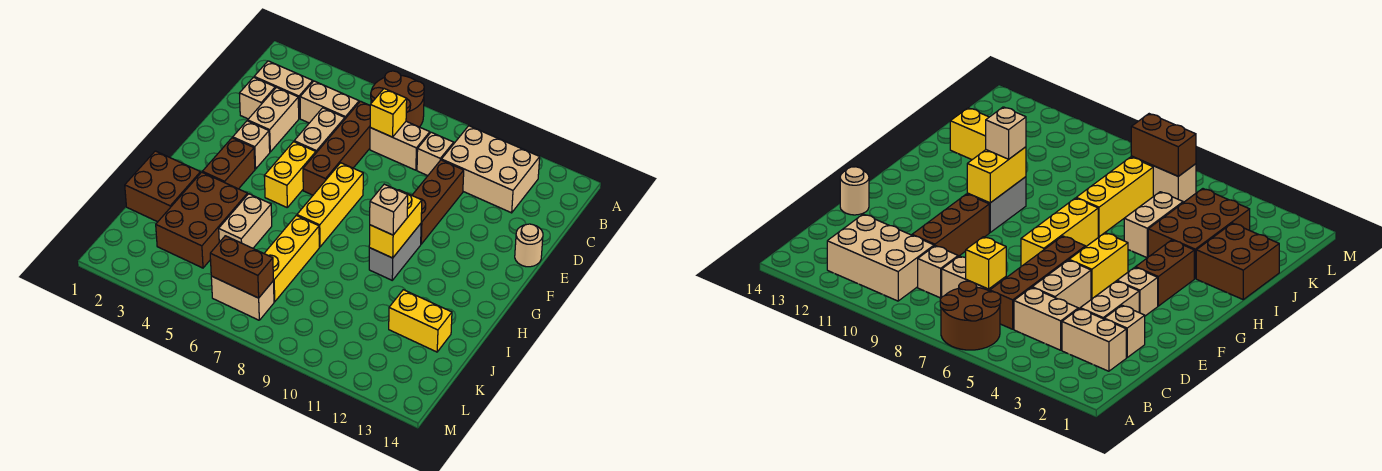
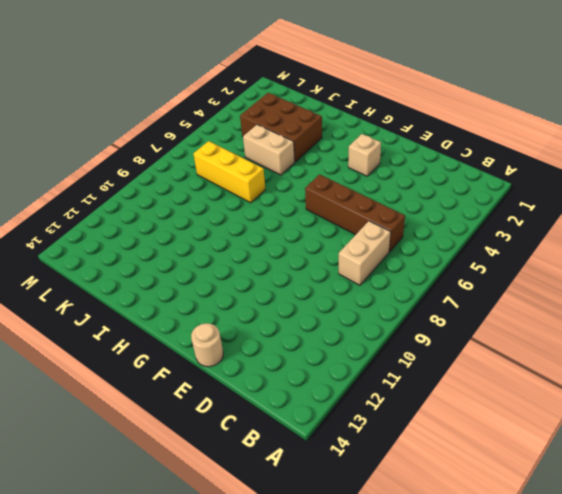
none -> brown 2x2 round brick [371,71,424,127]
none -> tan 2x3 brick [442,126,540,213]
none -> tan 1x2 brick [254,61,313,118]

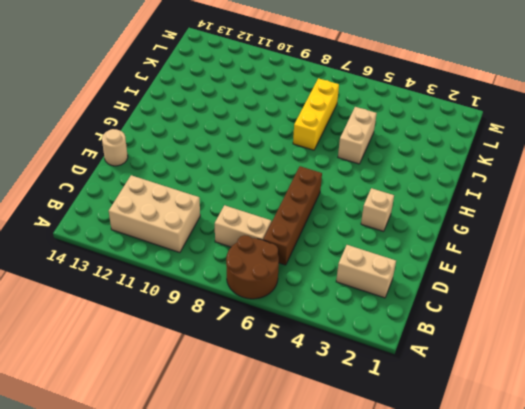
none -> tan 1x2 brick [300,81,359,123]
none -> tan 1x1 brick [417,132,454,176]
none -> tan 1x1 brick [239,77,275,119]

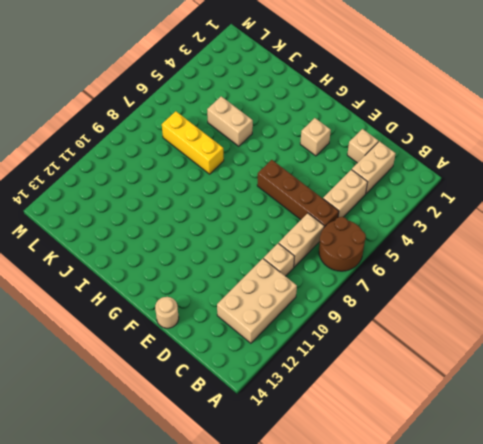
none -> tan 1x2 brick [248,88,299,152]
none -> tan 1x2 brick [294,108,345,153]
none -> brown 1x3 brick [412,160,464,244]

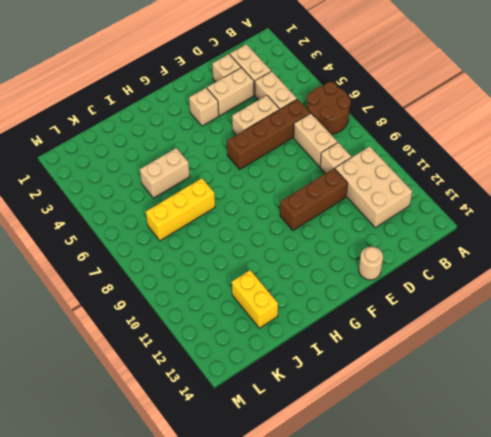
none -> yellow 1x2 brick [264,142,316,207]
none -> yellow 1x3 brick [297,163,363,247]
none -> brown 1x2 brick [202,138,255,189]

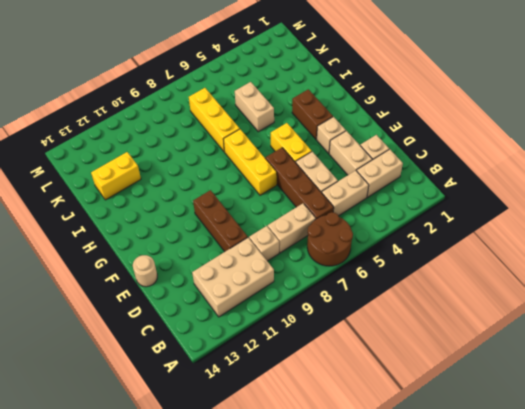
none -> grey 1x2 brick [369,224,421,280]
none -> brown 2x2 brick [125,151,201,222]
none -> brown 2x3 brick [156,172,248,268]

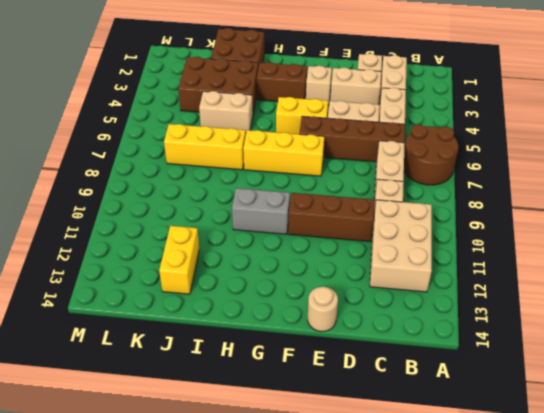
none -> tan 1x2 brick [211,276,274,320]
none -> yellow 1x1 brick [370,89,407,137]
none -> yellow 1x2 brick [369,190,422,258]

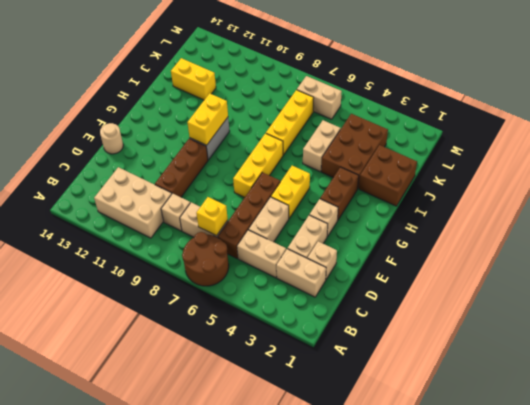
none -> brown 1x2 brick [210,236,273,298]
none -> tan 1x1 brick [370,184,408,235]

